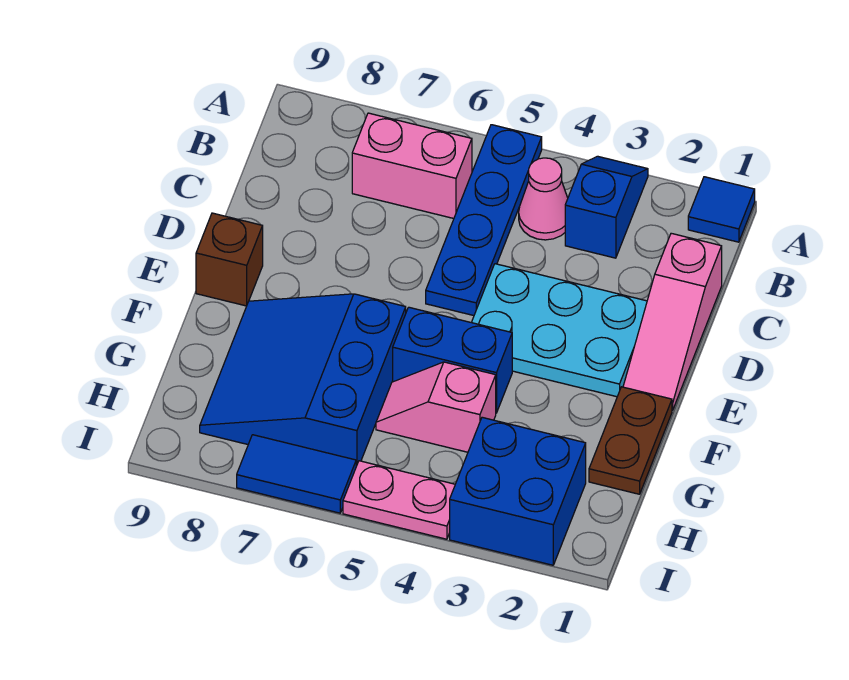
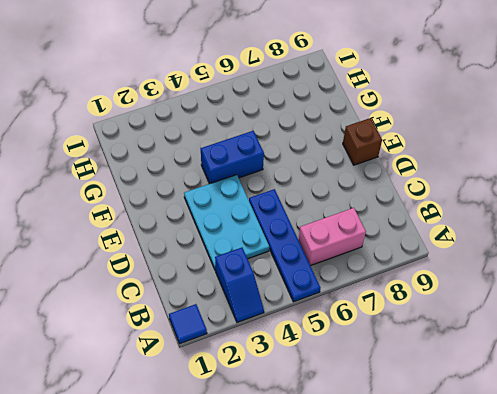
cyan 2x3 plate [184,175,269,269] -> cyan 2x3 plate turned to [471,264,647,397]
none -> pink 1x1 cone [519,158,568,240]
none -> pink 1x3 slope [623,233,722,410]
none -> brown 1x2 plate [589,387,672,494]

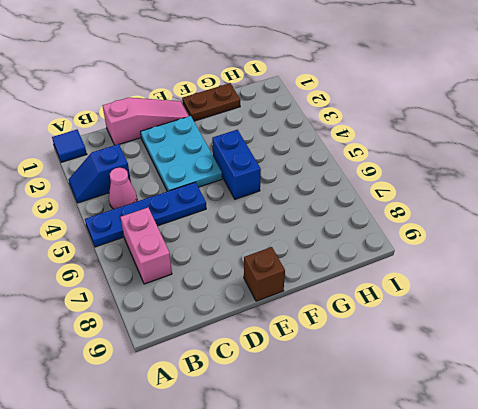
none -> blue 3x3 slope [200,294,406,466]
none -> pink 1x2 slope [376,362,496,452]
none -> blue 2x2 brick [450,417,586,565]

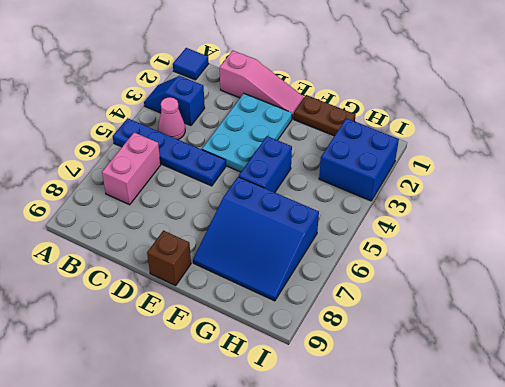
none -> pink 1x2 slope [376,362,496,452]
none -> pink 1x2 plate [343,461,455,539]
none -> blue 1x2 tile [237,435,356,513]

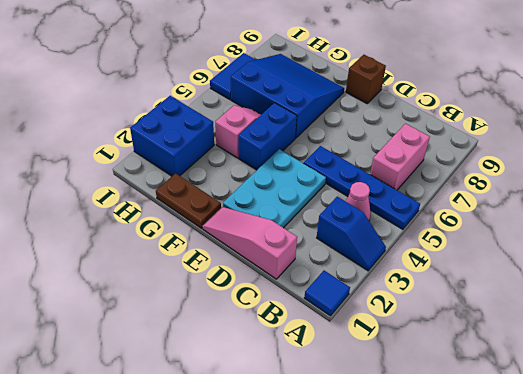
none -> pink 1x2 plate [343,461,455,539]

